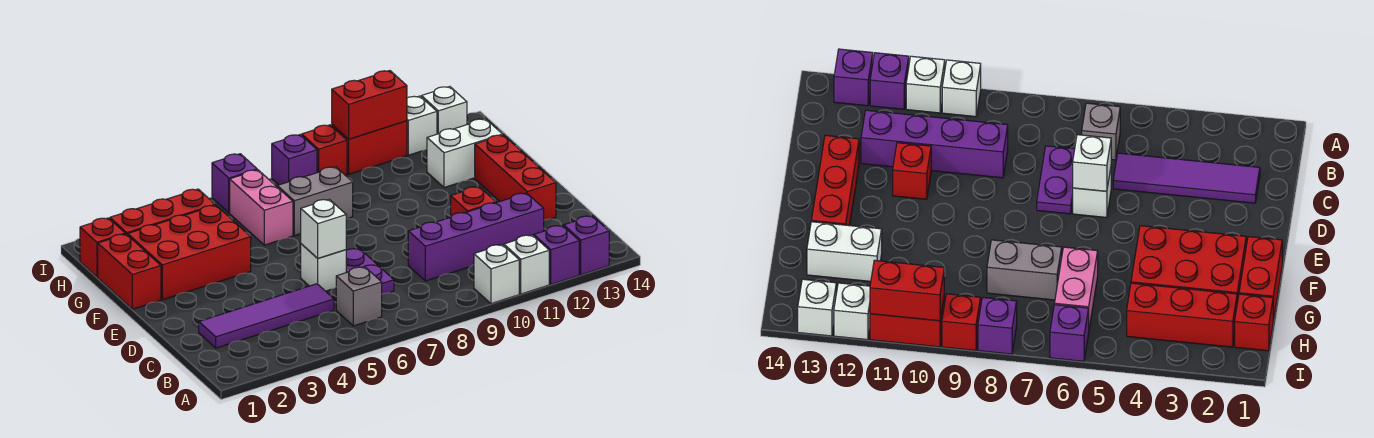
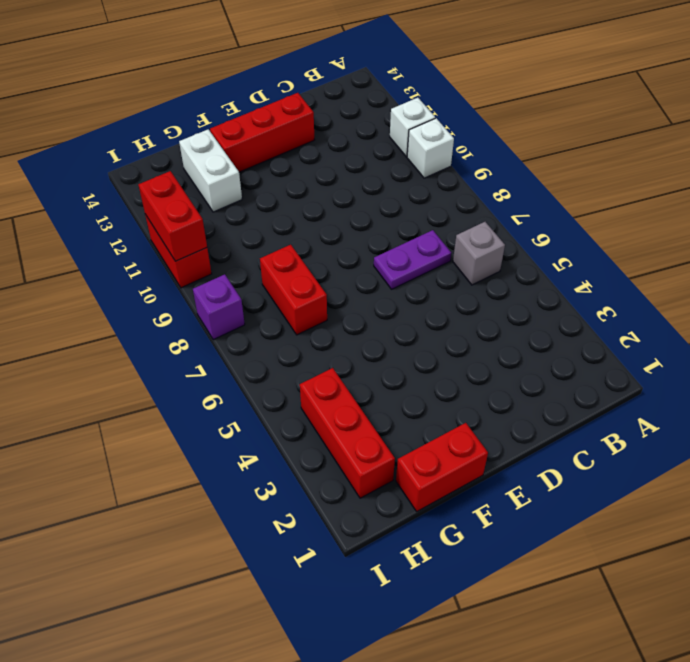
red 1x2 brick [260,245,327,335] -> grey 1x2 brick [277,167,353,236]
none -> purple 1x1 brick [534,225,579,284]
none -> purple 1x1 brick [564,216,609,275]
none -> purple 1x4 tile [199,284,334,348]

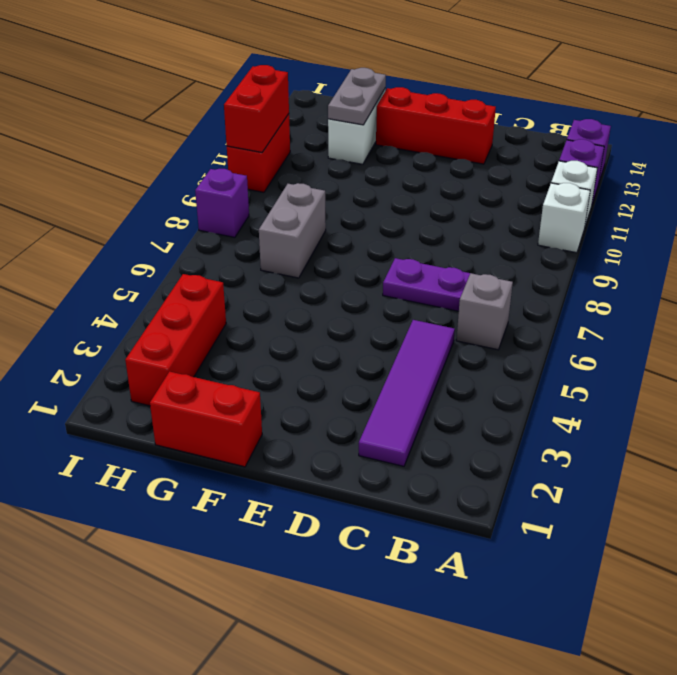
grey 1x2 plate [328,68,386,125] -> none
none -> purple 1x4 brick [408,193,544,281]
none -> white 1x1 brick [301,244,346,291]
none -> red 1x1 brick [451,187,496,216]

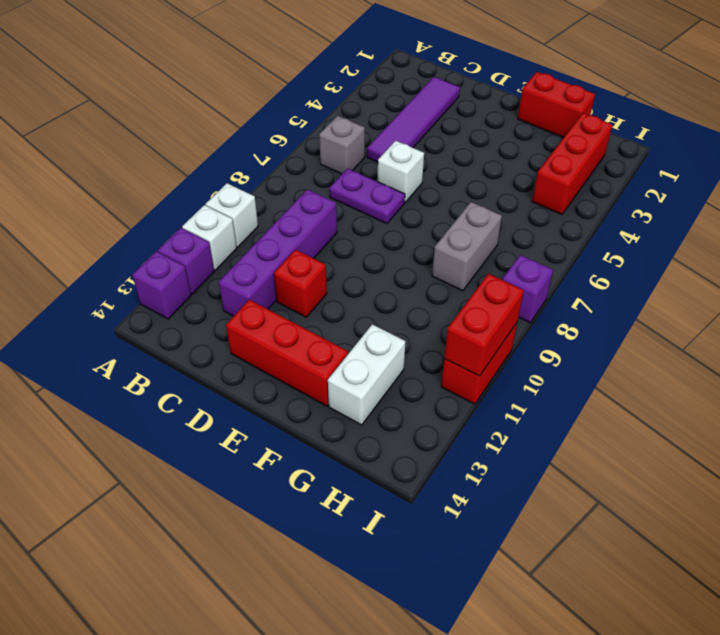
none -> red 2x3 brick [128,205,251,300]
none -> pink 1x2 brick [230,170,293,245]
none -> red 1x1 brick [80,218,125,277]

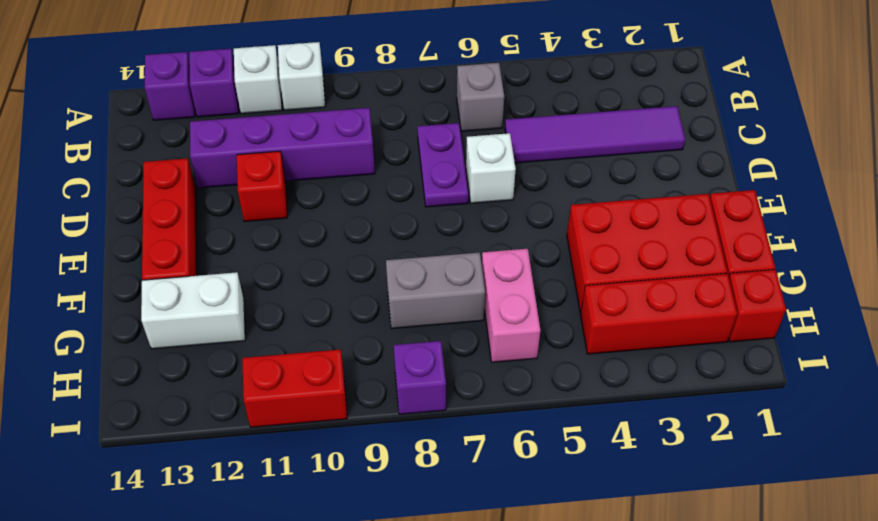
none -> purple 1x1 brick [212,154,257,213]
none -> red 1x1 brick [302,125,347,176]
none -> white 1x1 brick [407,96,437,155]

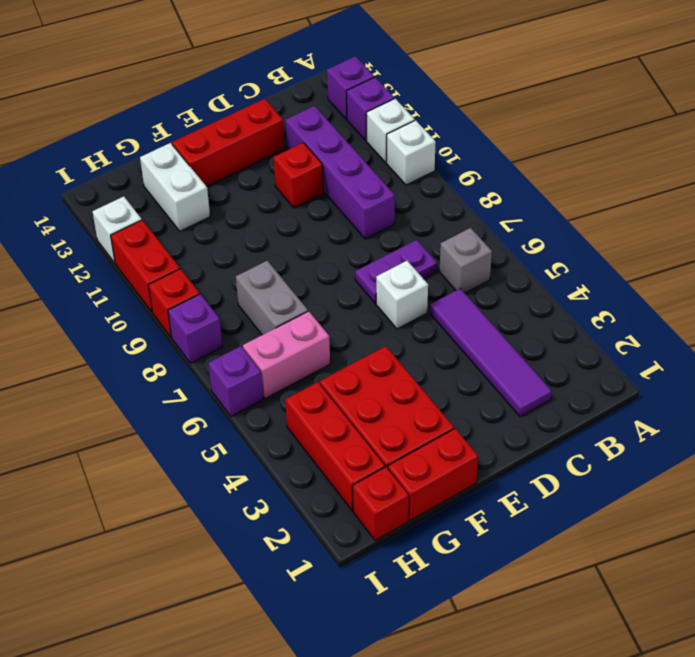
none -> white 1x1 brick [421,87,467,134]
none -> white 1x1 brick [301,199,346,258]
none -> red 1x2 brick [332,71,407,139]

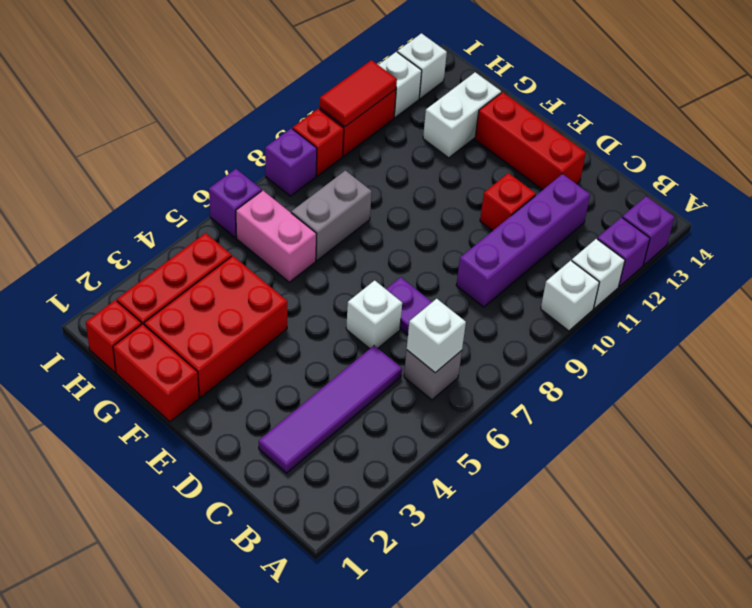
white 1x1 brick [407,299,466,373] -> white 1x1 brick moved to [301,199,346,258]
red 1x2 tile [320,60,397,127] -> red 1x2 brick [332,71,407,139]

